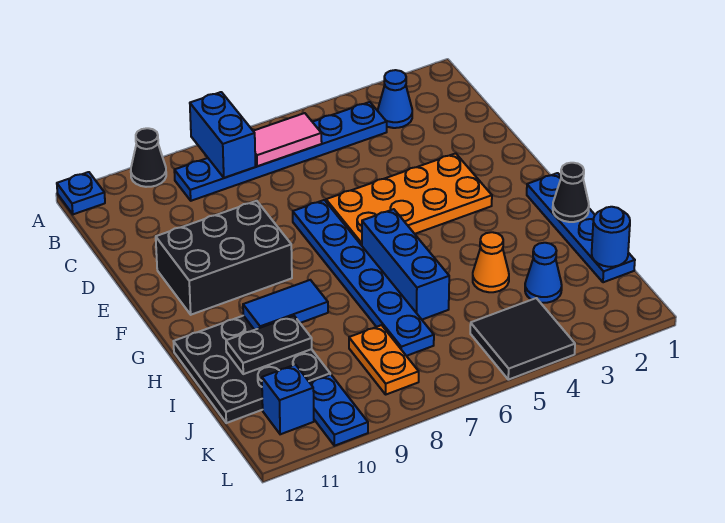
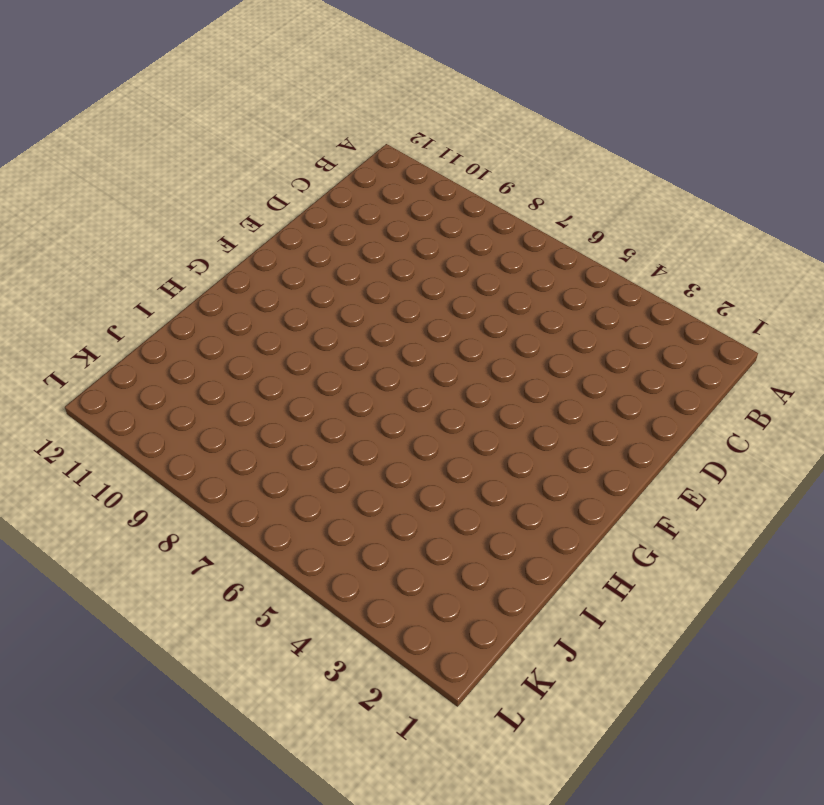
none -> black 1x1 cone [131,128,166,187]
none -> blue 1x1 plate [57,172,105,214]
none -> blue 1x1 cone [378,70,412,128]

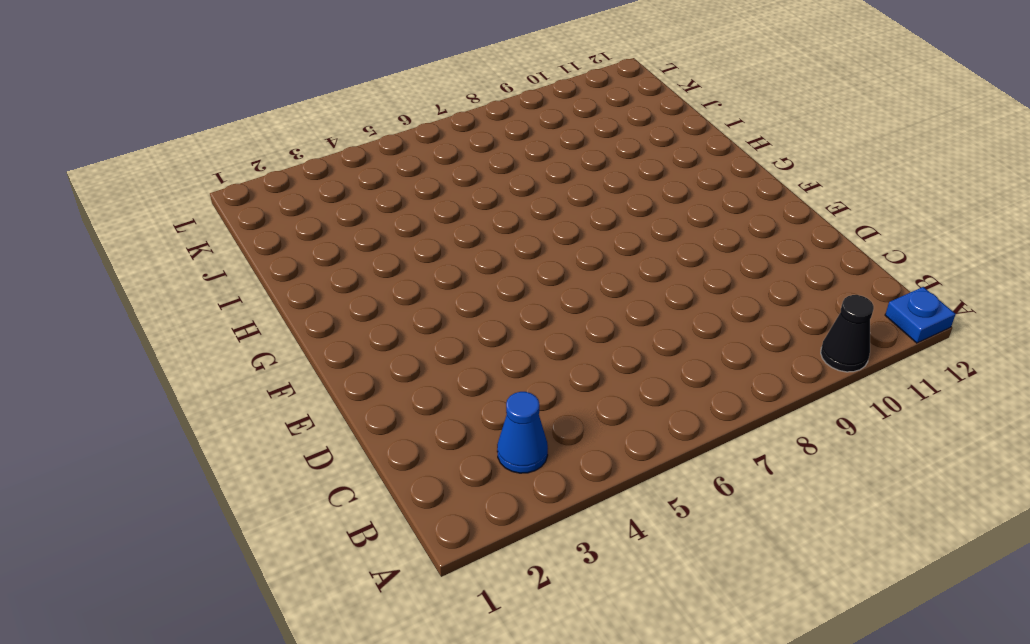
none -> blue 1x6 plate [174,102,387,201]
none -> orange 2x4 plate [326,153,492,245]
none -> blue 1x6 plate [293,200,434,356]

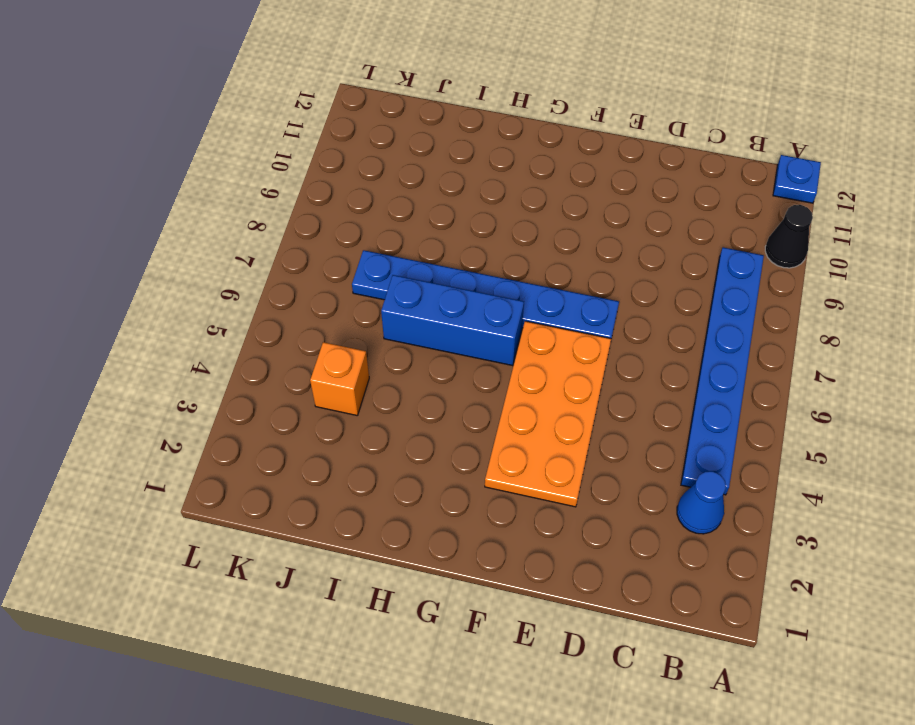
orange 1x1 brick [310,342,369,416] -> none
none -> black 2x3 brick [156,201,292,315]
none -> blue 1x4 plate [527,173,635,282]
none -> black 3x3 plate [174,316,330,423]

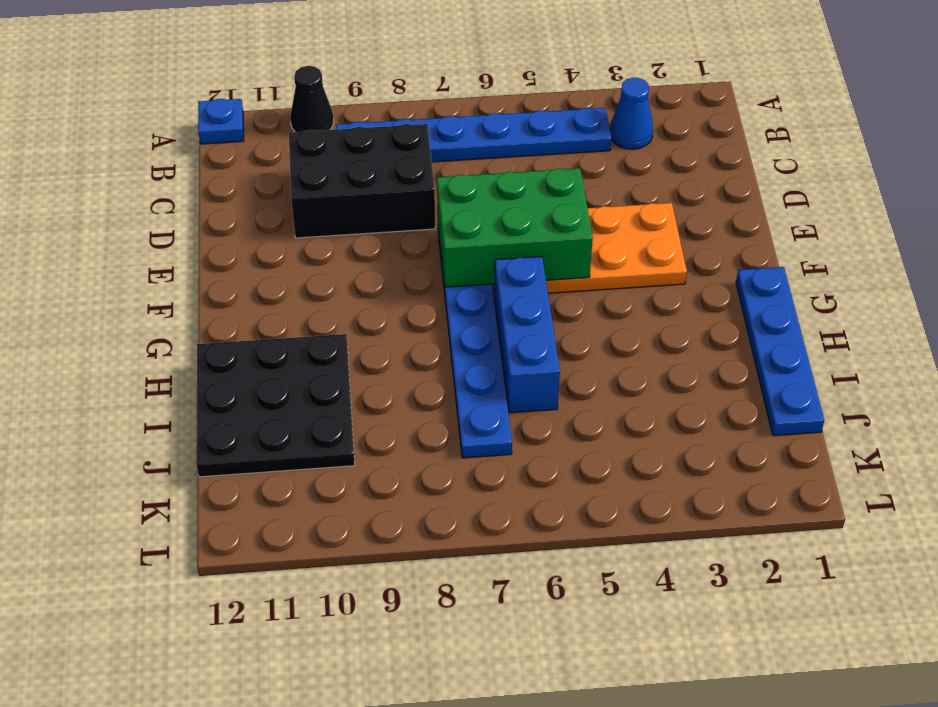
black 2x3 brick [289,124,435,238] -> black 2x3 brick moved to [156,201,292,315]
green 2x3 brick [437,168,593,287] -> none
none -> orange 1x1 cone [473,232,509,292]
none -> blue 1x1 cone [525,243,562,303]
none -> orange 1x2 plate [349,325,419,394]

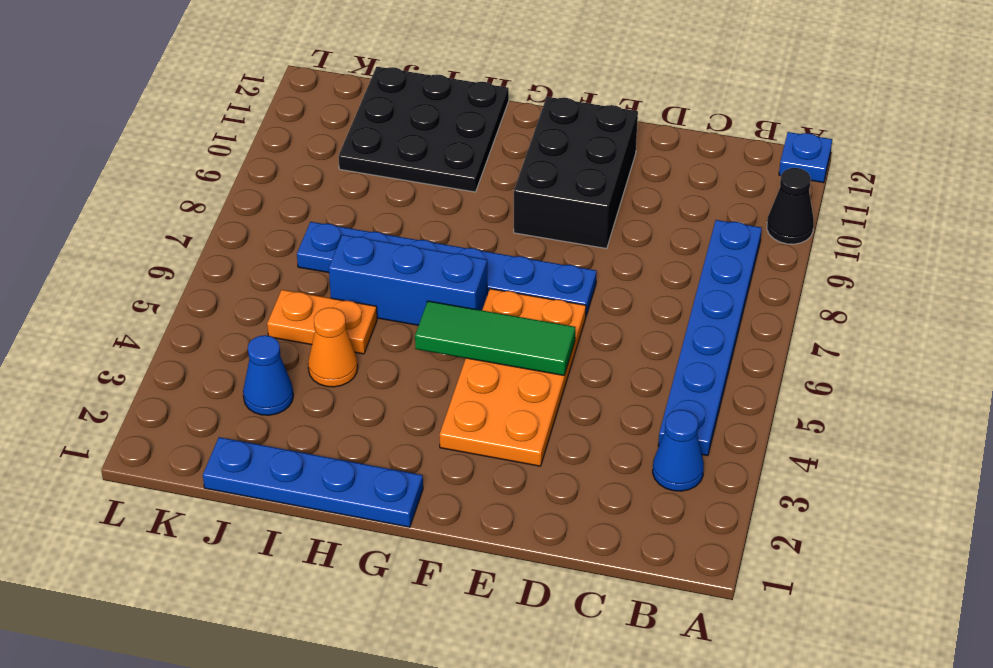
green 1x3 tile [415,301,575,375] -> none
orange 1x2 plate [267,290,377,354] -> orange 1x2 plate moved to [349,325,419,394]
none -> black 2x2 tile [470,298,575,380]
none -> blue 1x2 plate [310,375,368,446]
none -> blue 1x1 brick [262,365,314,434]

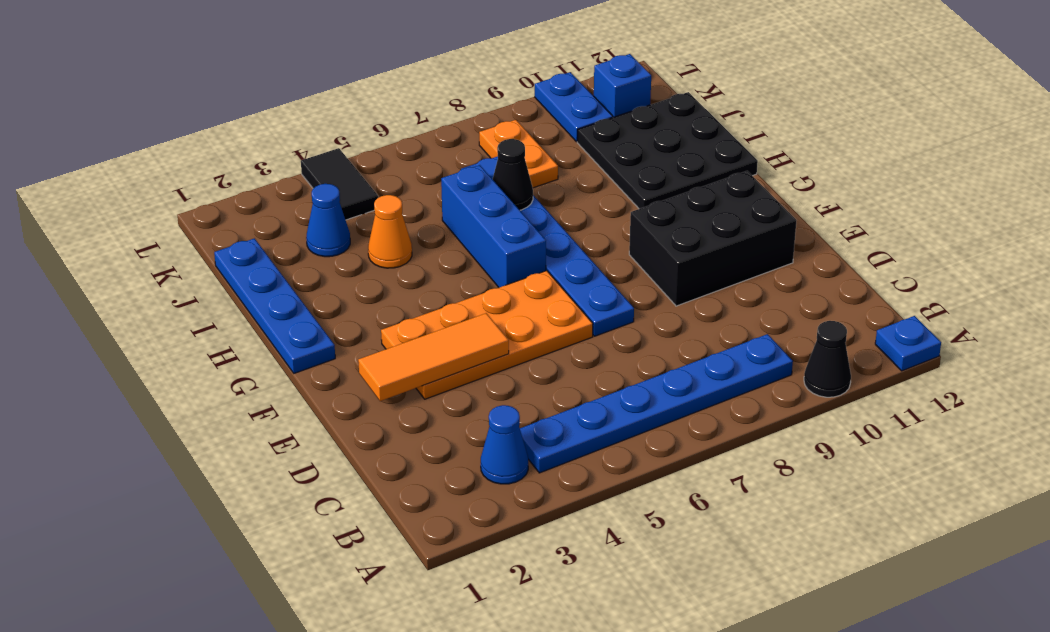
orange 1x3 tile [358,313,509,401] -> none
black 1x1 cone [493,139,533,210] -> black 1x1 cone moved to [553,163,589,222]
black 1x2 tile [301,148,378,220] -> black 2x2 tile [470,298,575,380]
none -> blue 1x2 brick [190,92,256,178]
none -> pink 1x2 tile [254,113,322,166]
none -> blue 1x2 tile [243,280,328,330]

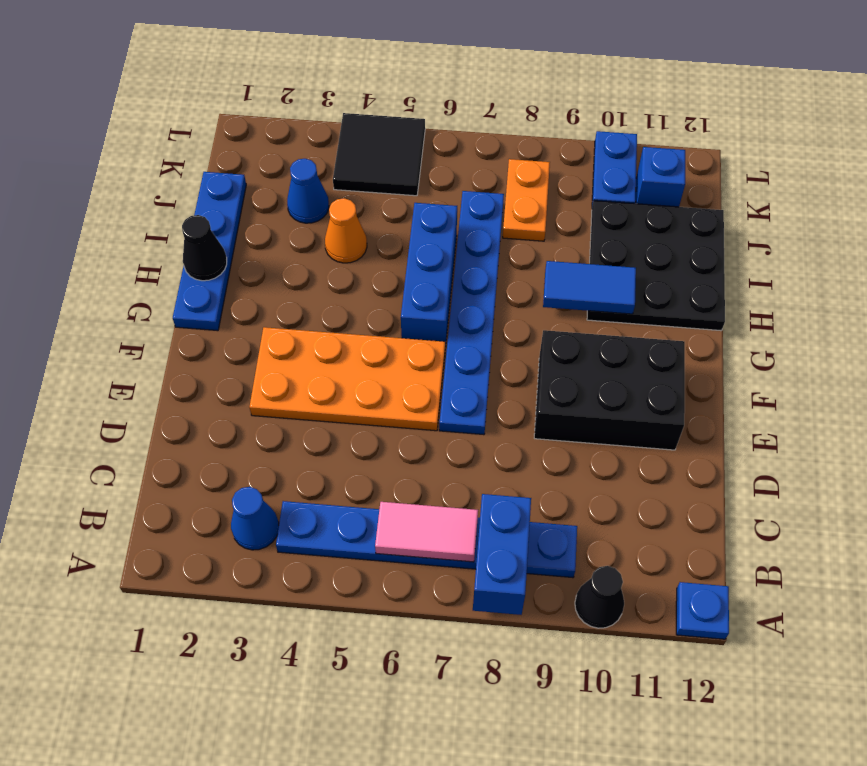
none -> black 1x2 plate [226,316,312,374]
none -> blue 1x1 round brick [592,207,630,267]

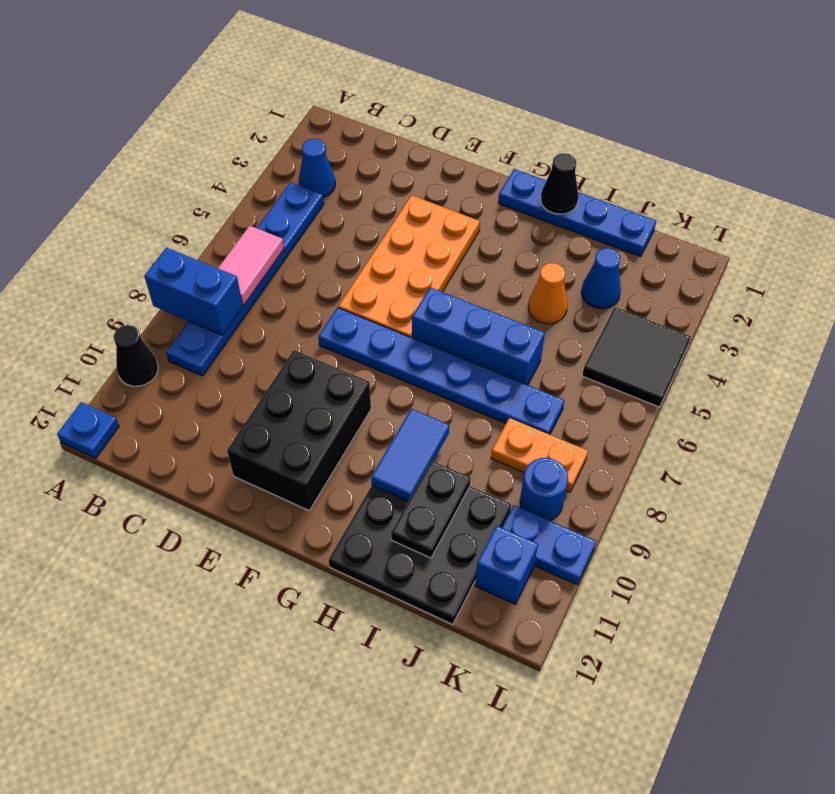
blue 1x1 round brick [520,458,568,521] -> blue 1x1 round brick moved to [592,207,630,267]

